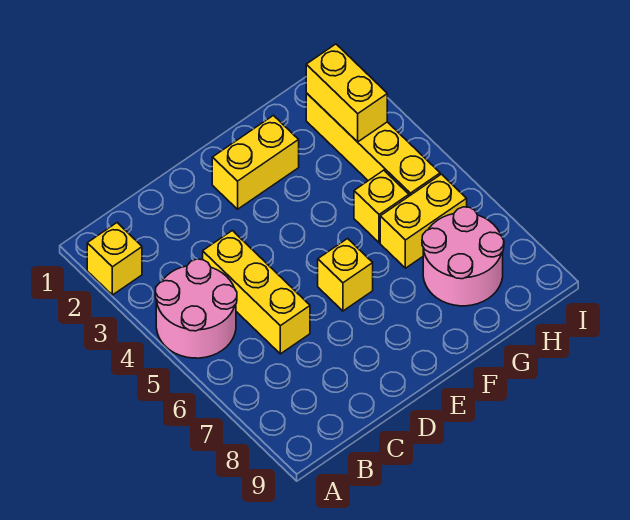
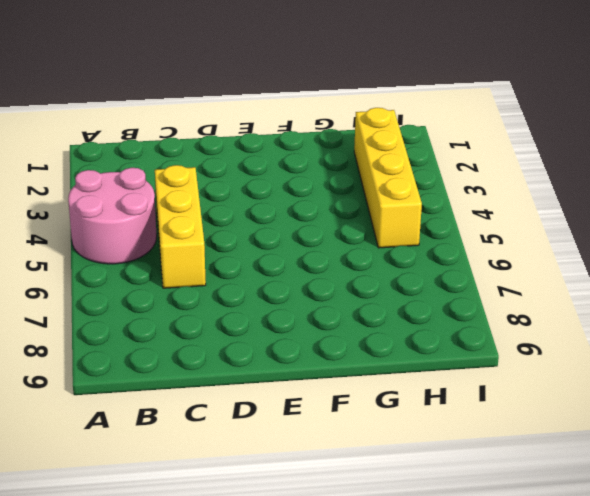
none -> yellow 1x1 brick [87,223,142,295]
none -> yellow 1x2 brick [212,115,299,209]

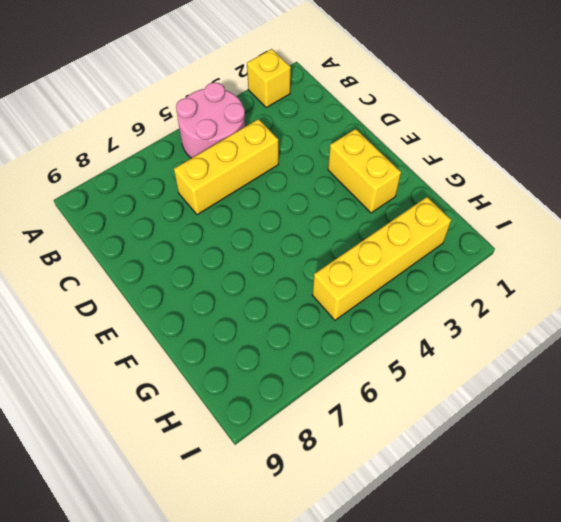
none -> yellow 1x1 brick [318,239,373,311]
none -> yellow 1x1 brick [354,170,409,243]

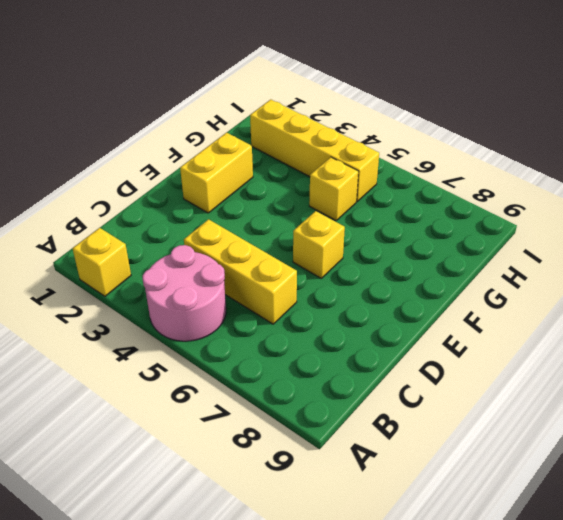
none -> yellow 1x2 brick [380,174,467,268]
none -> pink 2x2 round brick [422,207,504,306]

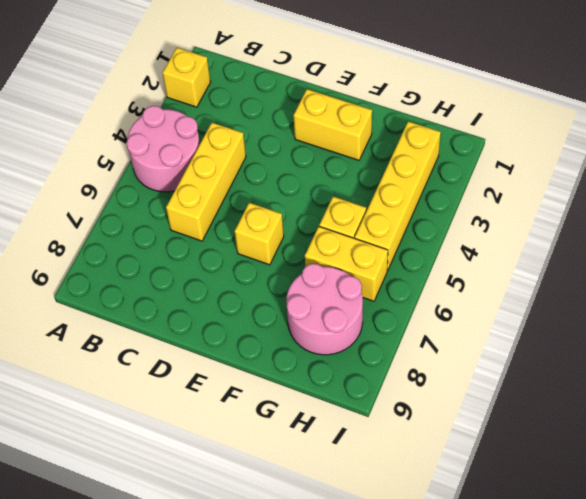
none -> yellow 1x2 brick [306,44,387,142]

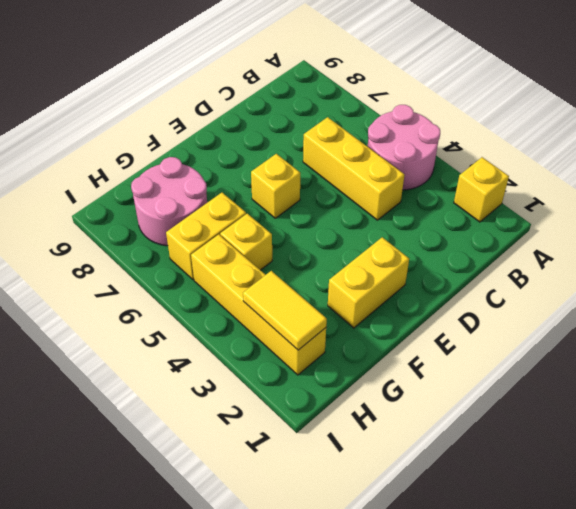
yellow 1x2 tile [243,271,327,350] -> yellow 1x2 brick [306,44,387,142]

